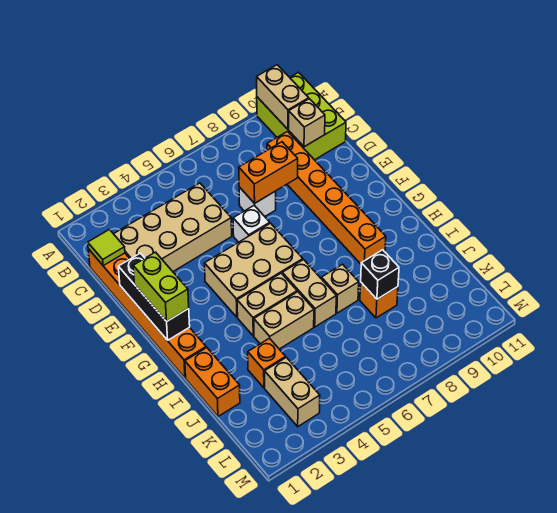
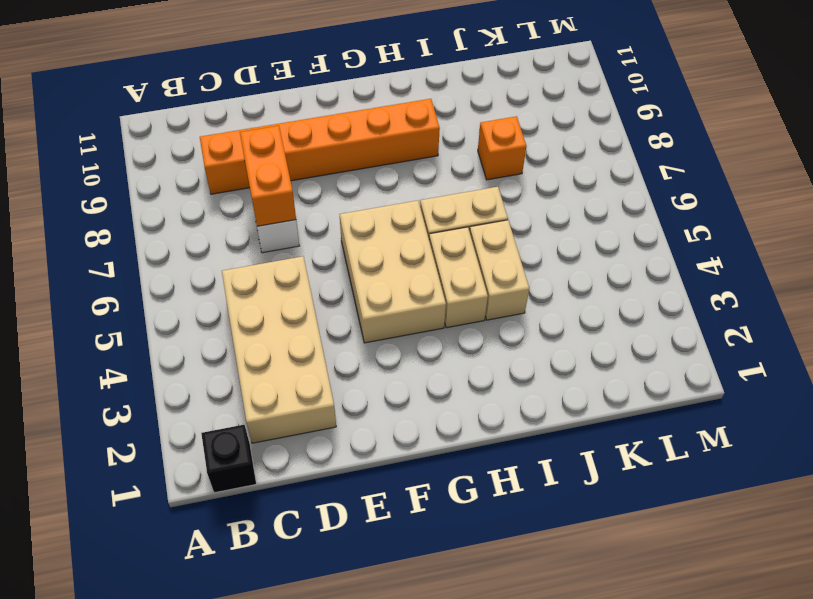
black 1x1 brick [201,425,256,493] -> black 1x1 brick moved to [361,250,399,299]
none -> lime 2x3 brick [257,72,346,160]
none -> orange 1x6 brick [88,249,206,378]
none -> white 1x1 brick [233,205,270,242]

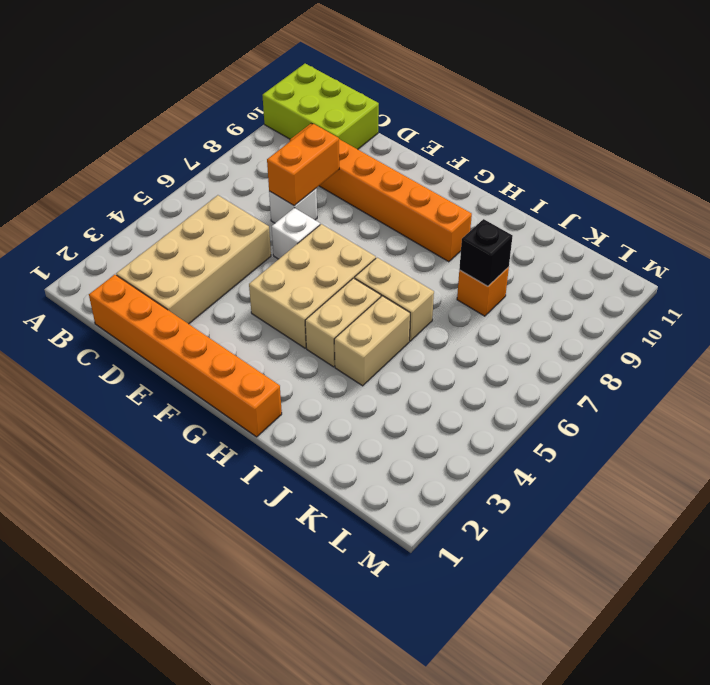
none -> orange 1x2 brick [185,348,240,416]
none -> tan 1x1 brick [321,264,359,313]
none -> orange 1x1 brick [248,338,286,388]

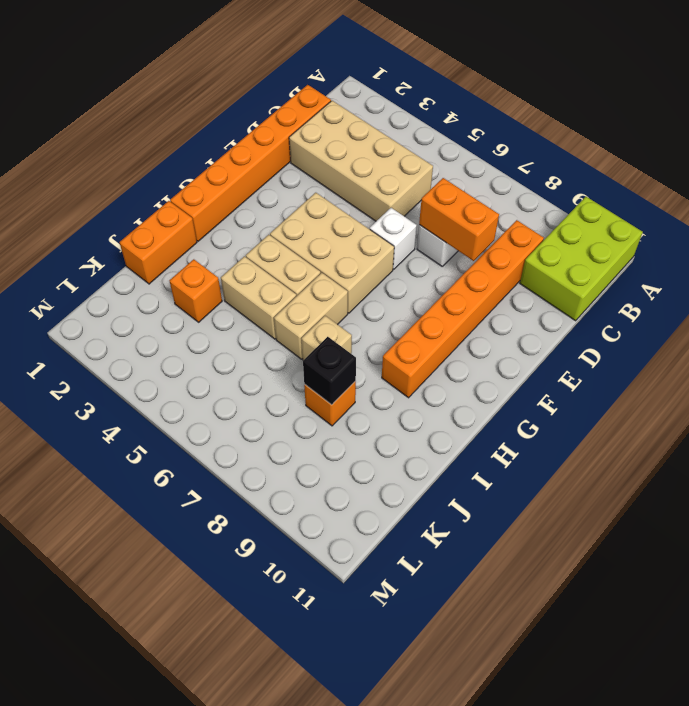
none -> tan 1x2 brick [265,357,320,427]
none -> tan 1x2 brick [257,65,309,129]
none -> lime 1x1 tile [88,230,125,265]

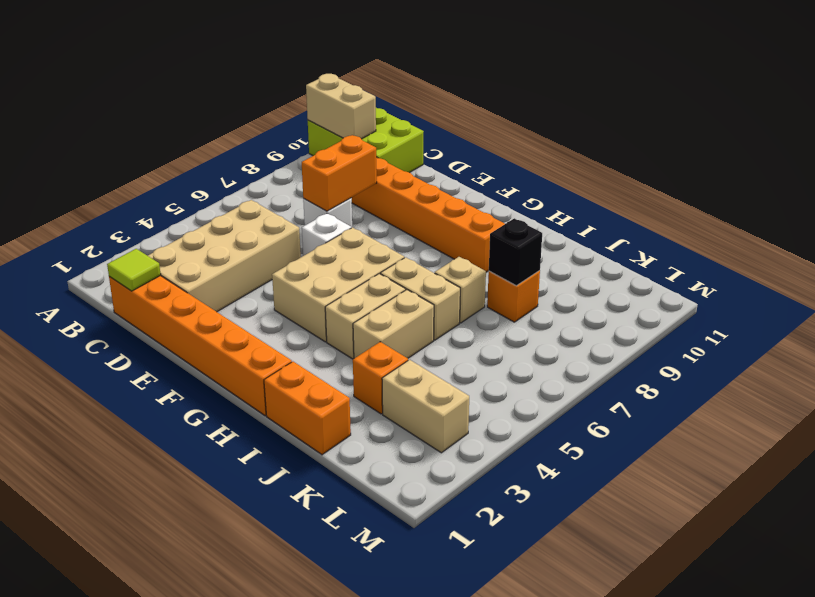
none -> tan 1x1 brick [289,99,325,147]
none -> black 1x3 brick [118,253,190,340]
none -> lime 1x2 brick [133,252,189,322]

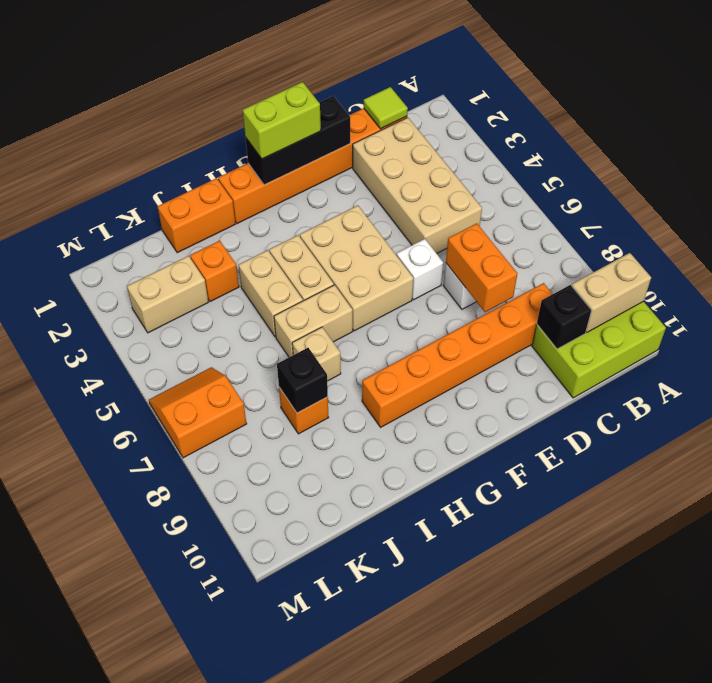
black 1x1 brick [537,285,591,349] -> tan 1x1 brick [289,99,325,147]
orange 2x2 slope [149,367,247,458] -> none

